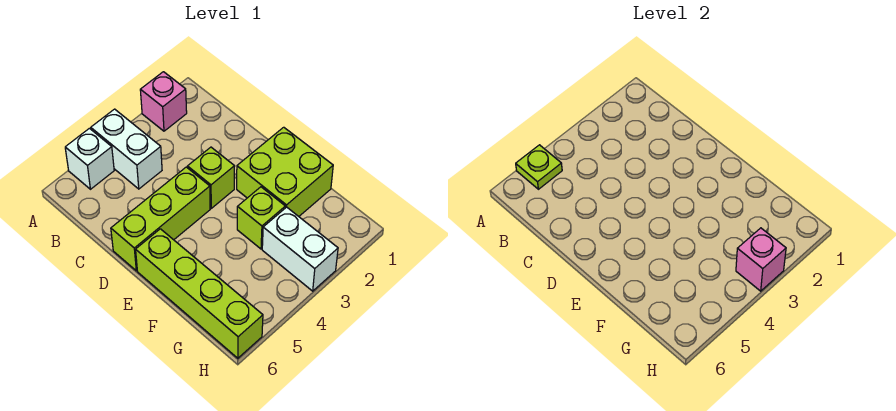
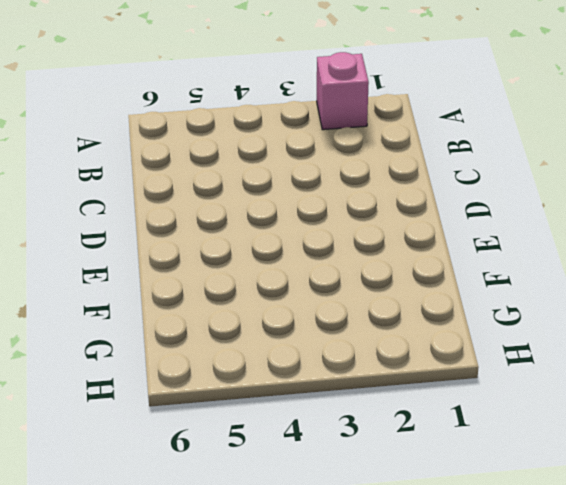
none -> white 1x2 brick [91,109,162,189]
none -> white 1x1 brick [65,128,114,189]

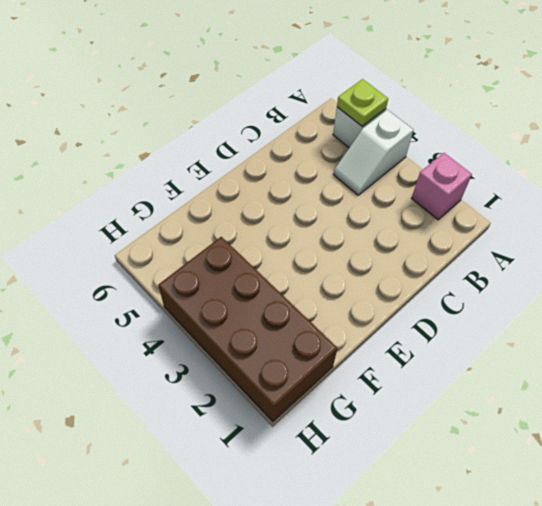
white 1x2 slope [333,110,413,195] -> white 1x2 brick [91,109,162,189]
brown 2x4 brick [158,237,337,422] -> white 1x2 brick [262,207,338,291]
none -> lime 1x1 brick [187,147,235,208]
none -> lime 1x3 brick [111,167,210,271]

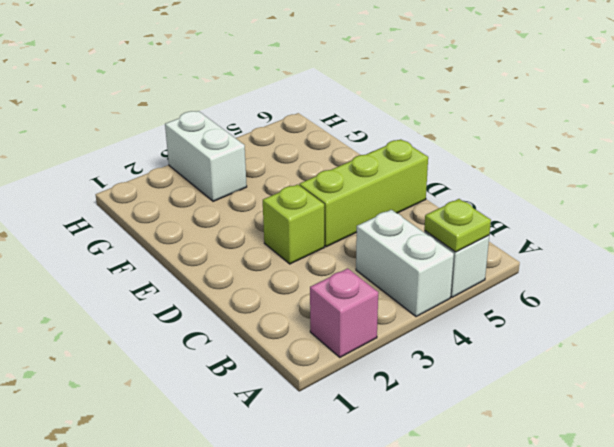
none -> lime 2x2 brick [237,127,333,216]
none -> lime 1x4 brick [136,229,263,358]

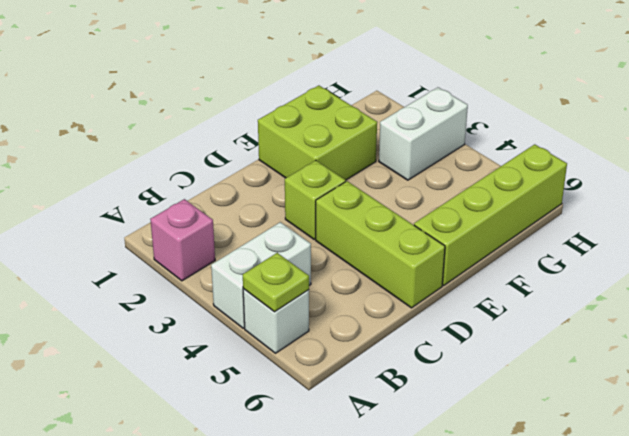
none -> lime 1x1 brick [237,187,285,249]
none -> pink 1x1 brick [736,228,786,291]

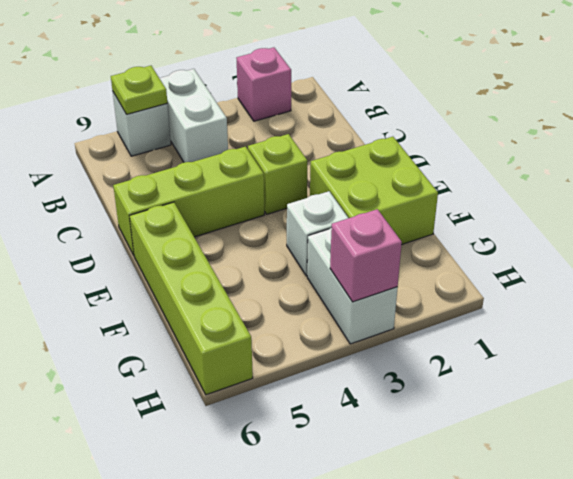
white 1x1 brick [287,191,348,276] -> lime 1x1 brick [237,187,285,249]

